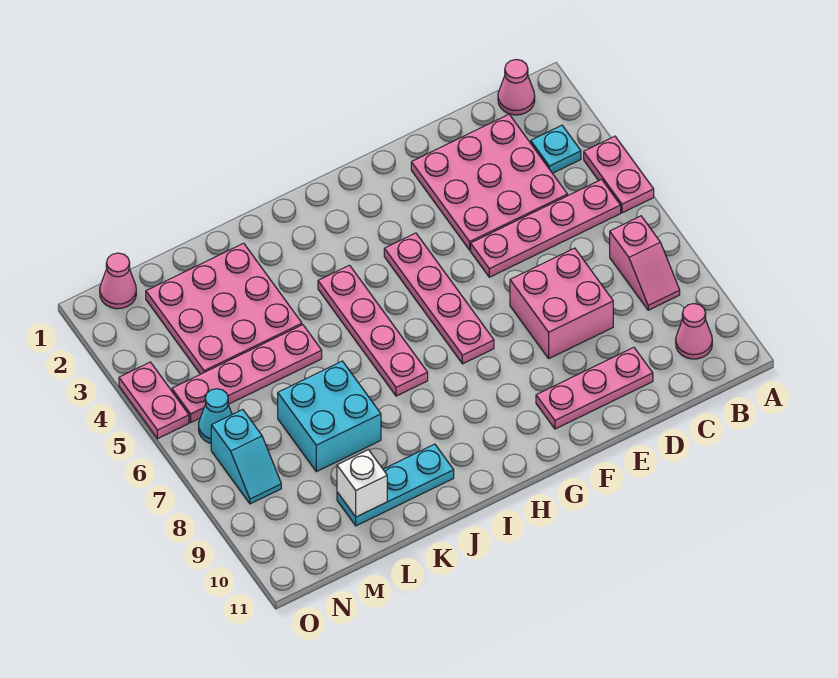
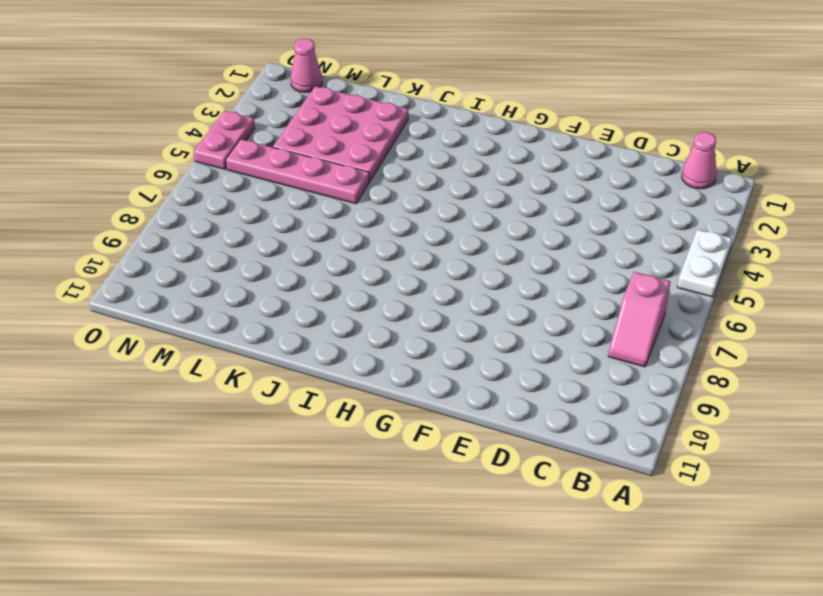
white 1x2 plate [677,229,732,297] -> pink 1x2 plate [584,136,654,213]
none -> cyan 1x1 plate [531,125,581,173]
none -> pink 1x4 plate [471,179,621,277]
none -> pink 1x1 cone [676,304,712,359]

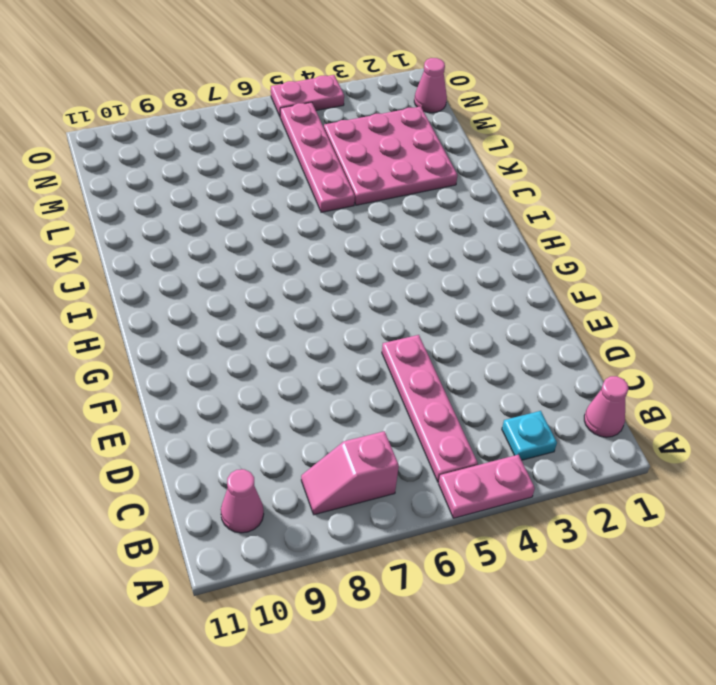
none -> pink 3x3 plate [411,114,568,250]
none -> pink 2x2 brick [510,248,613,358]
none -> pink 1x3 plate [536,347,653,429]

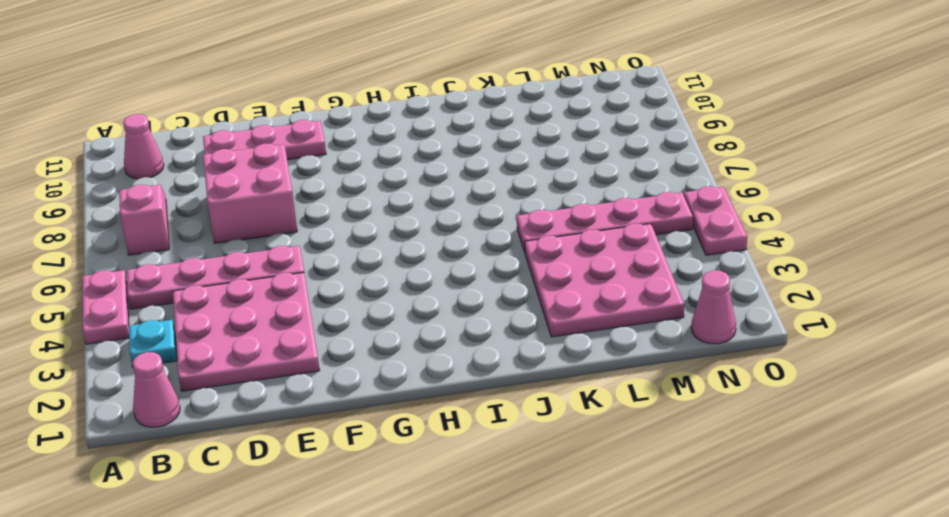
none -> pink 1x4 plate [384,233,494,364]
none -> pink 1x4 plate [318,265,428,396]
none -> cyan 1x3 plate [337,444,454,526]

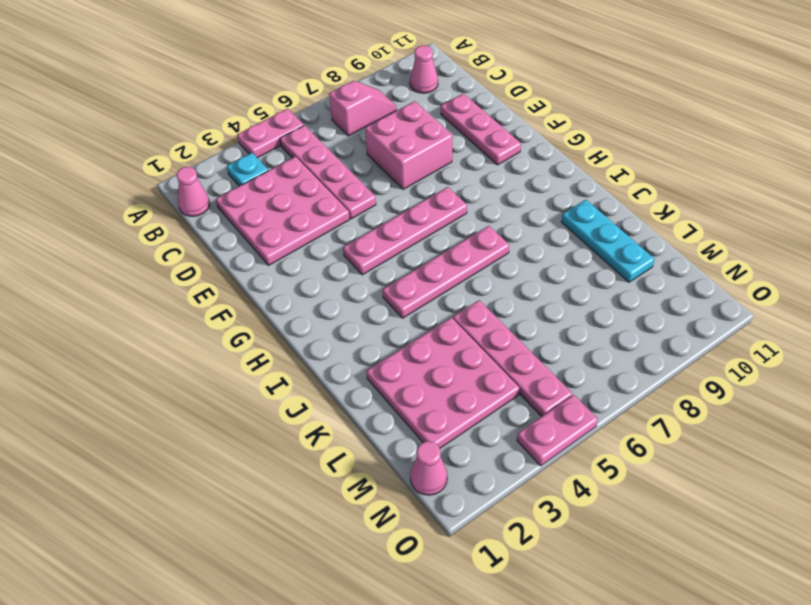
none -> cyan 2x2 brick [278,361,381,472]
none -> cyan 1x1 cone [199,389,232,443]
none -> cyan 1x2 slope [211,410,281,504]

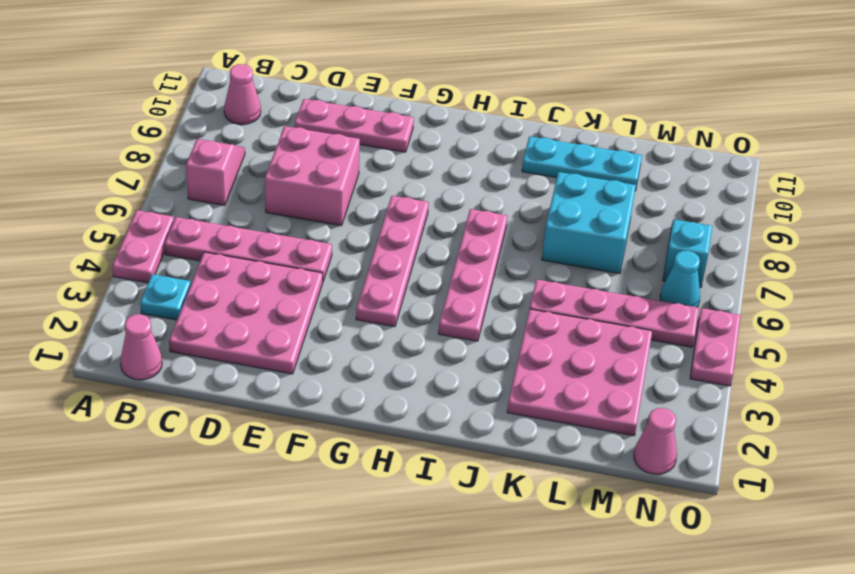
none -> white 1x1 brick [337,450,387,517]

